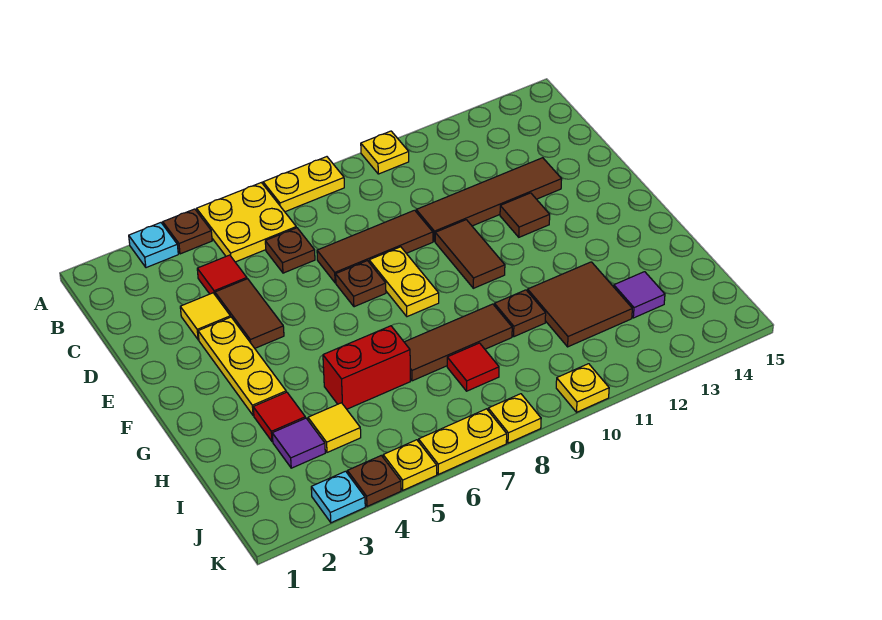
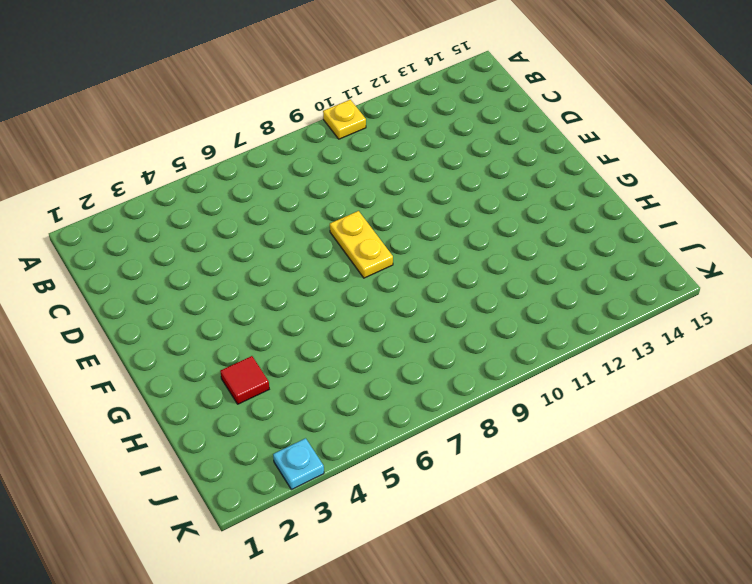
none -> cyan 1x1 plate [129,223,178,268]
none -> brown 1x1 plate [163,209,212,254]
none -> yellow 2x2 plate [197,183,296,262]
none -> yellow 1x2 plate [263,157,344,212]

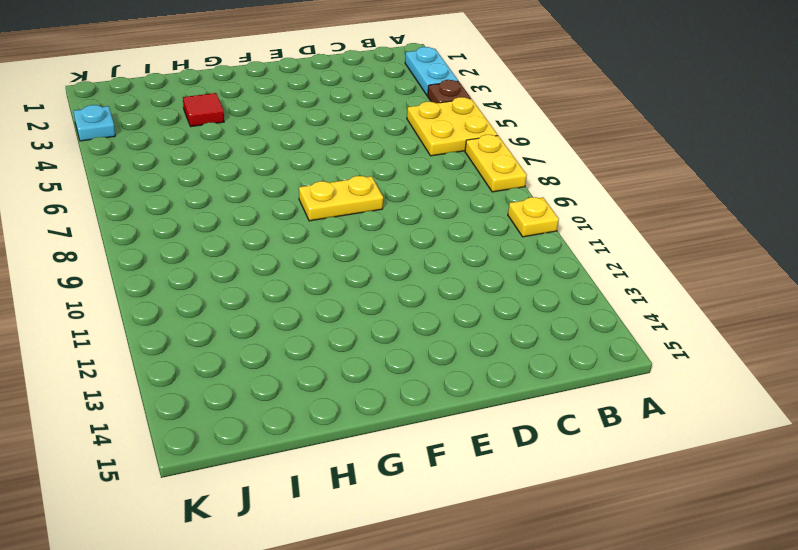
cyan 1x2 plate [405,47,458,96] -> cyan 1x1 plate [129,223,178,268]
none -> red 1x1 tile [197,255,247,294]
none -> brown 1x1 plate [265,228,315,273]
none -> yellow 1x1 tile [180,293,230,340]
none -> brown 1x2 tile [215,279,284,348]

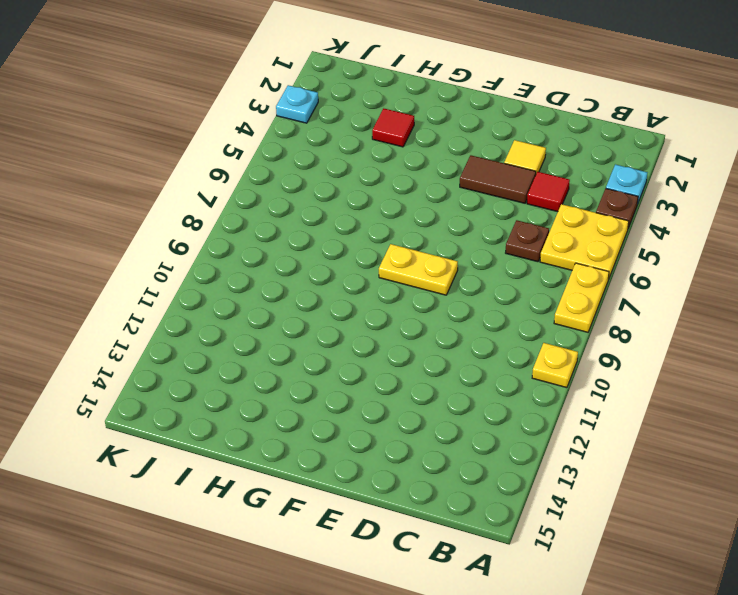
none -> brown 1x3 tile [317,210,433,283]
none -> brown 1x4 tile [416,158,562,242]
none -> yellow 1x3 plate [198,317,286,416]
none -> brown 1x1 plate [336,261,386,307]

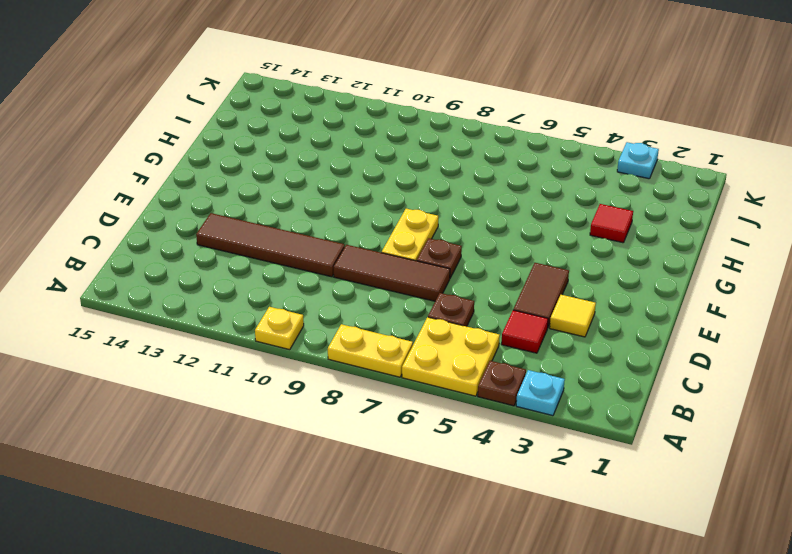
none -> yellow 1x3 plate [198,317,286,416]
none -> brown 1x2 tile [435,220,505,288]
none -> brown 1x1 tile [500,193,550,237]
none -> red 1x2 brick [323,326,410,409]

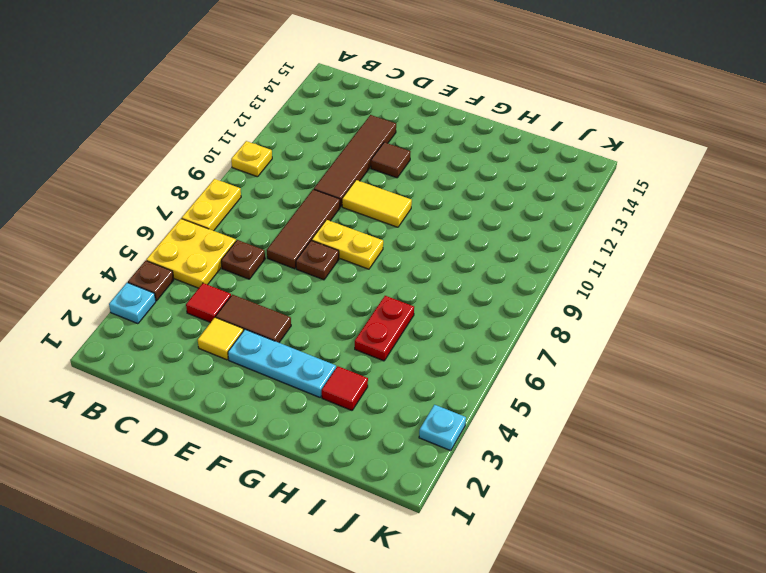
cyan 1x3 plate [228,329,336,397] -> yellow 1x3 plate [198,317,286,416]
yellow 1x2 tile [342,180,412,227] -> brown 1x2 tile [435,220,505,288]
red 1x2 plate [355,296,414,361] -> red 1x2 brick [323,326,410,409]
none -> brown 1x3 tile [404,304,512,381]
none -> brown 1x1 plate [494,290,546,337]
none -> brown 2x2 tile [528,262,632,347]
none -> purple 1x1 tile [272,418,325,468]

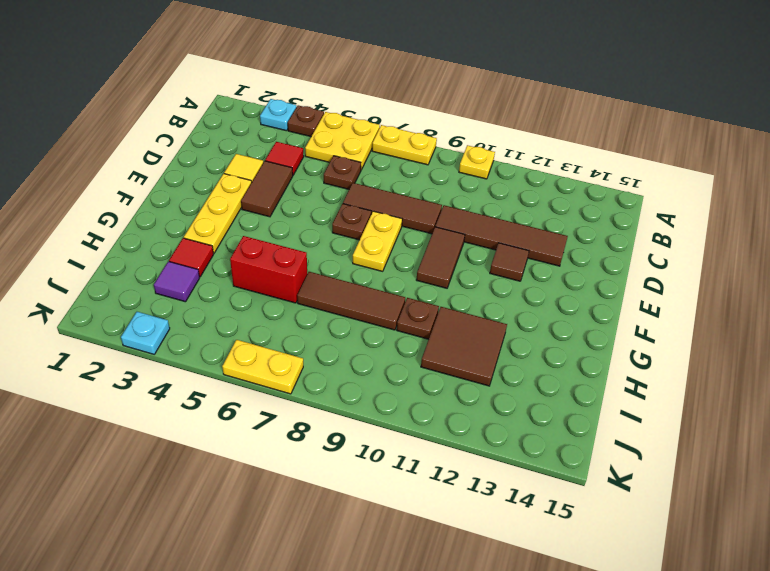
none -> yellow 1x1 tile [308,403,361,452]
none -> red 1x1 tile [447,343,499,391]
none -> purple 1x1 tile [614,272,665,318]
none -> brown 1x1 plate [347,455,401,506]

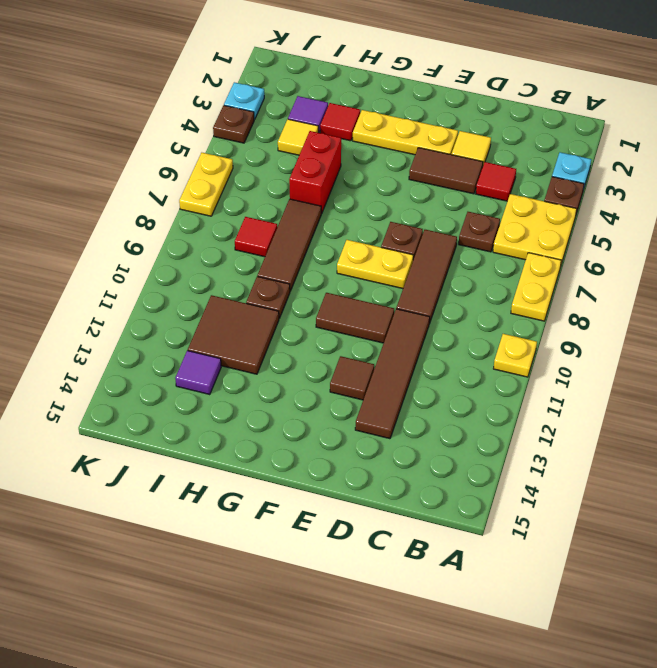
none -> yellow 1x1 plate [383,440,437,490]
none -> yellow 1x1 plate [488,394,541,443]
none -> yellow 1x1 plate [556,364,609,412]

